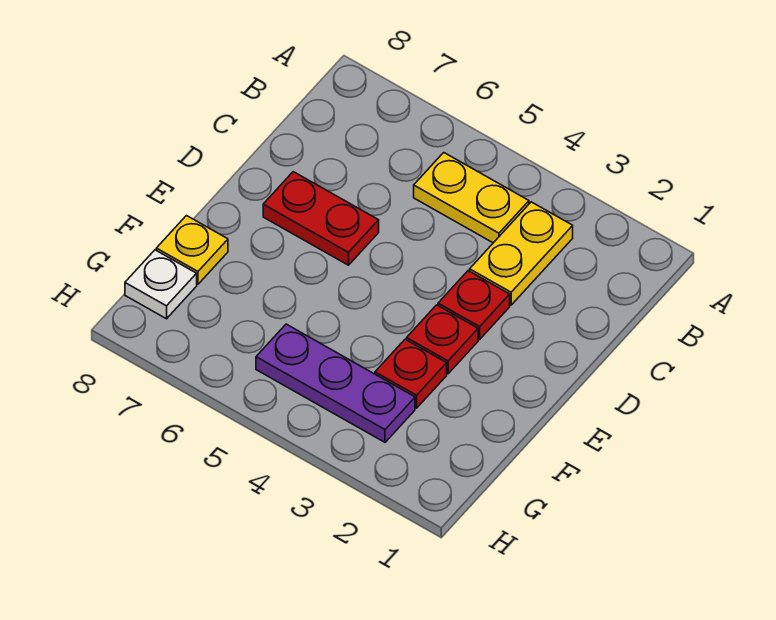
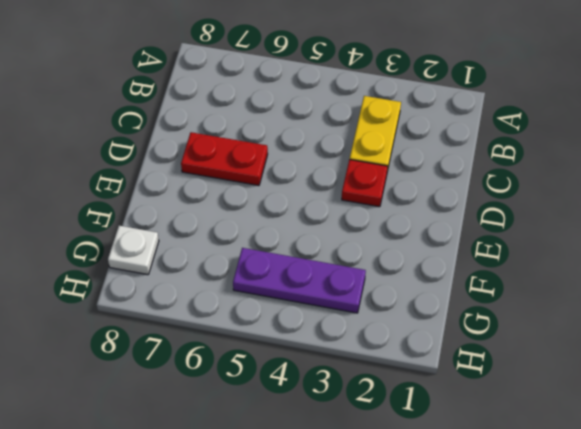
none -> yellow 1x2 plate [414,153,529,243]
none -> red 1x1 plate [407,305,478,374]

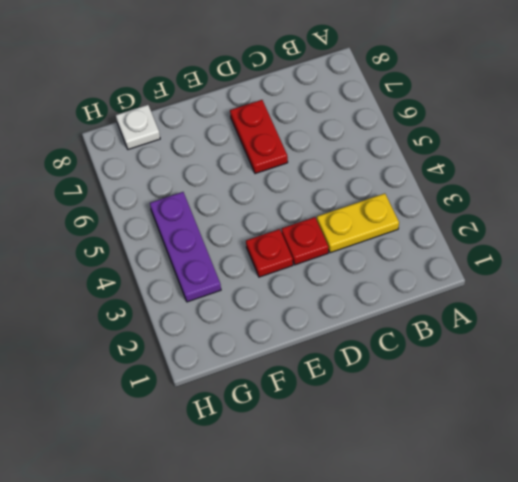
none -> yellow 1x2 plate [414,153,529,243]
none -> red 1x1 plate [375,339,447,408]

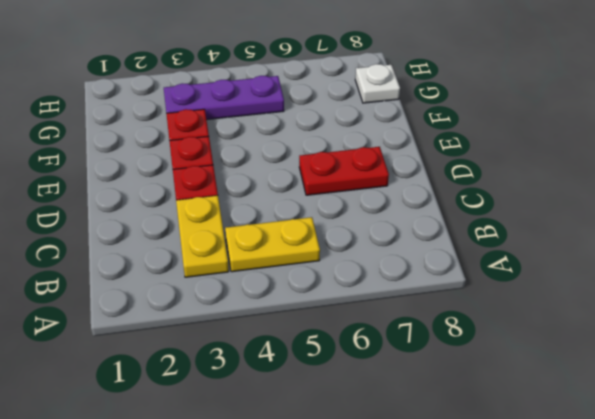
none -> yellow 1x1 plate [156,216,228,284]

